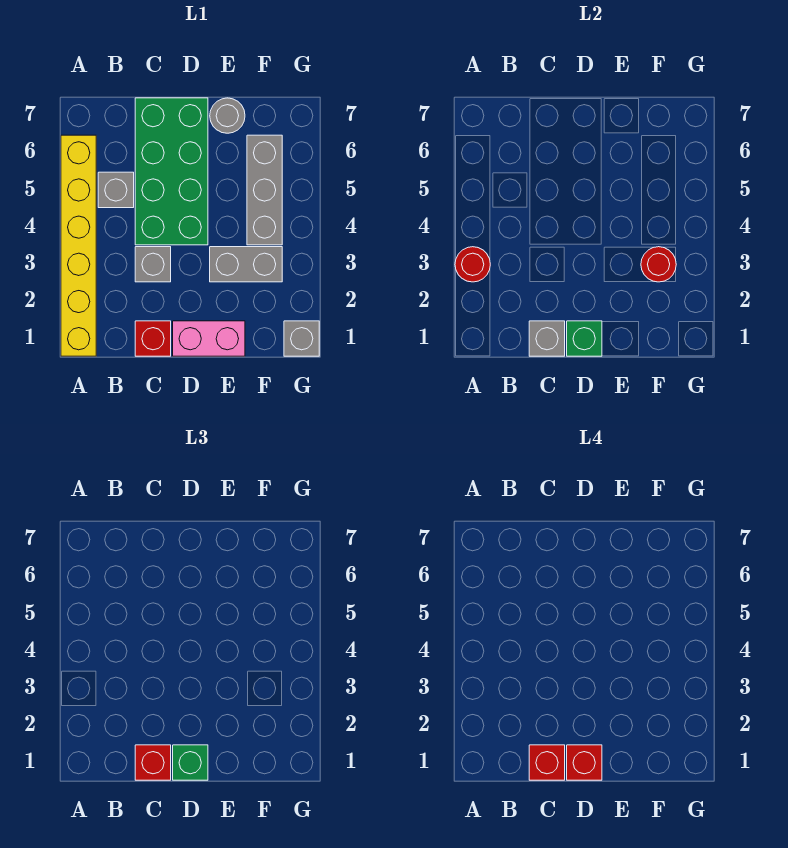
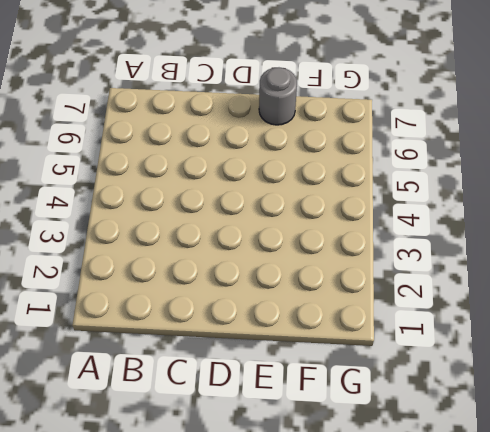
none -> yellow 1x6 brick [61,135,96,356]
none -> grey 1x1 brick [98,172,134,208]
none -> red 1x1 brick [135,321,171,356]

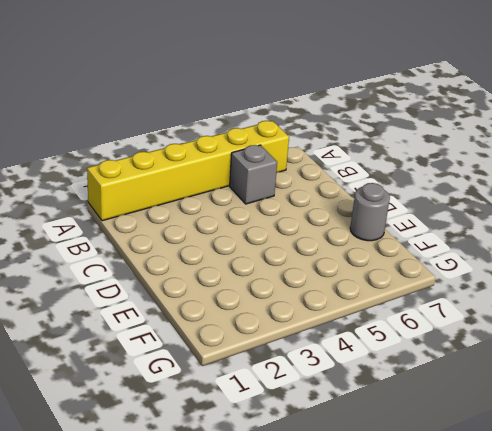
none -> red 1x1 brick [135,321,171,356]
none -> grey 1x1 brick [135,247,171,282]
none -> green 2x4 brick [135,98,208,245]

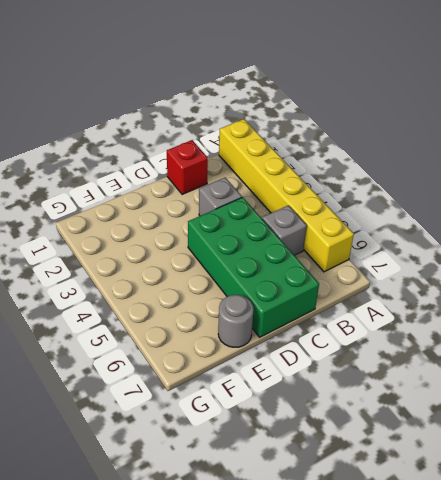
none -> pink 1x2 brick [173,321,245,356]
none -> grey 1x2 brick [210,247,282,282]
none -> grey 1x3 brick [247,135,282,245]

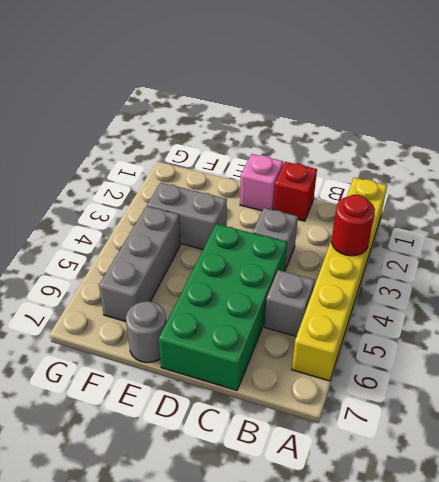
pink 1x1 brick [240,154,283,211] -> pink 1x2 brick [173,321,245,356]
none -> grey 1x1 brick [284,321,319,356]
none -> grey 1x1 brick [529,321,565,356]
none -> green 1x1 brick [567,321,602,356]

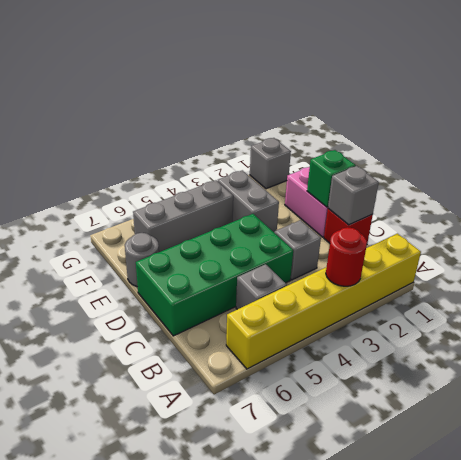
none -> red 1x1 round brick [641,247,676,282]
none -> red 1x1 brick [135,745,171,780]
none -> green 1x1 brick [173,745,208,780]

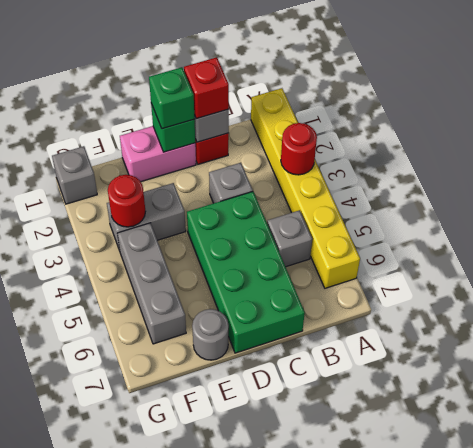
none -> red 1x1 brick [529,745,565,780]
none -> red 1x1 brick [567,745,602,780]

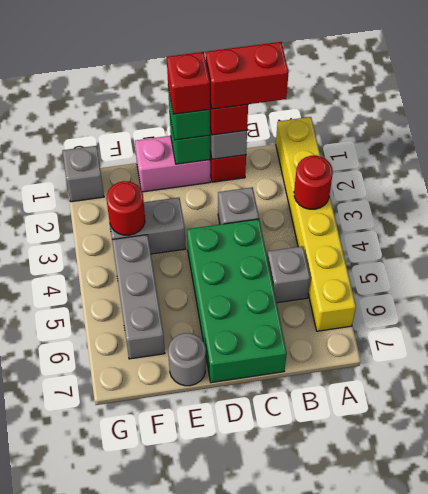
red 1x2 brick [206,42,289,109] -> red 1x1 brick [529,745,565,780]

